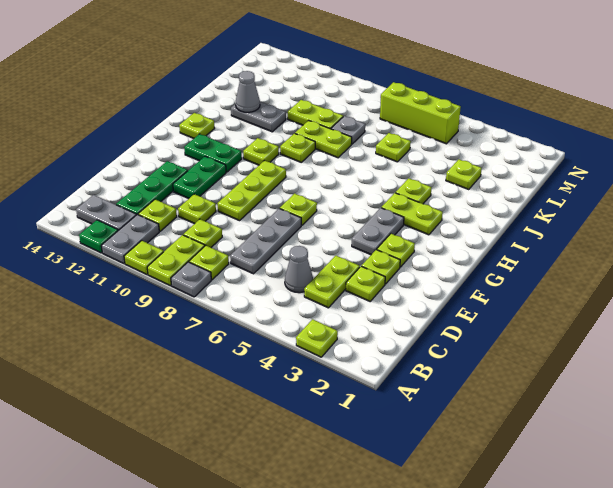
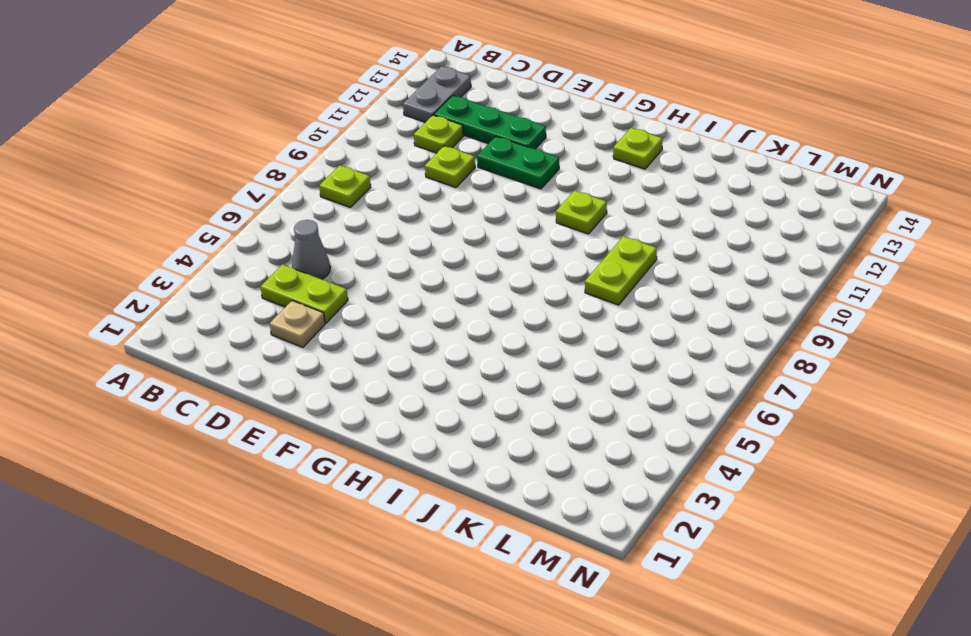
tan 1x1 plate [270,301,325,347] -> lime 1x1 plate [346,266,385,301]
none -> lime 1x1 plate [296,319,338,357]
none -> grey 1x1 plate [171,262,211,297]
none -> lime 1x2 plate [147,235,205,286]
none -> lime 1x1 plate [124,241,164,275]

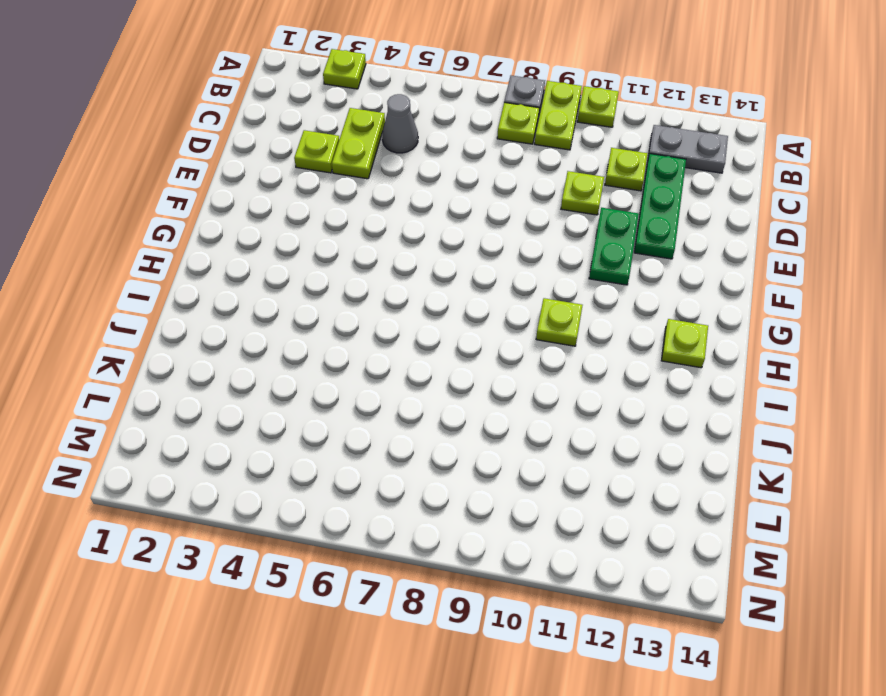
none -> grey 1x2 plate [101,215,159,264]
none -> green 1x1 plate [79,220,118,253]
none -> grey 1x3 plate [230,208,301,274]
none -> lime 1x1 plate [183,219,222,247]

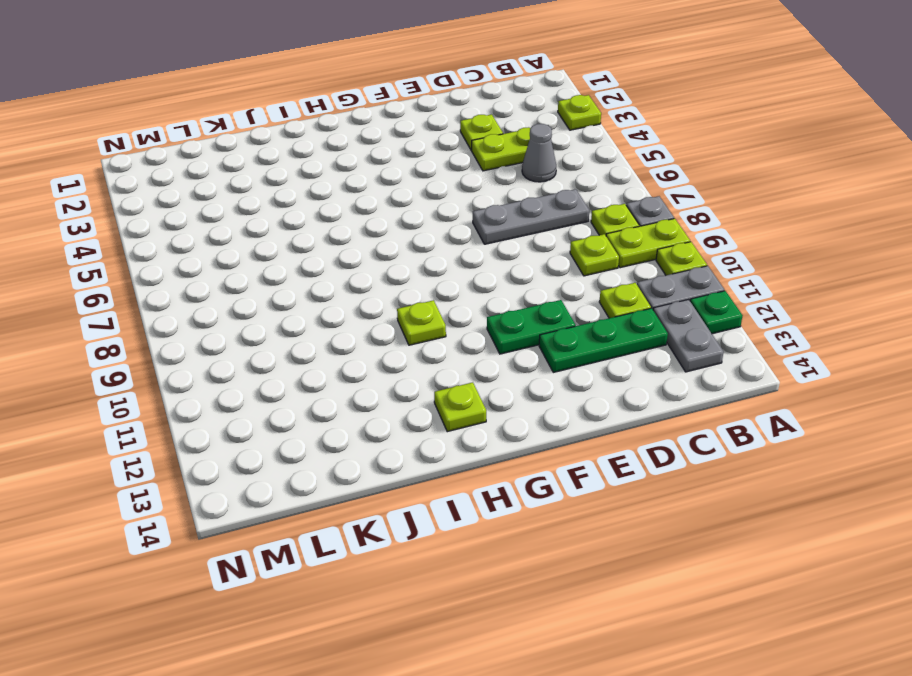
none -> lime 1x1 plate [178,194,216,224]
none -> lime 1x1 plate [362,250,400,284]
none -> lime 1x3 plate [217,160,286,221]
none -> lime 1x1 plate [377,234,415,267]

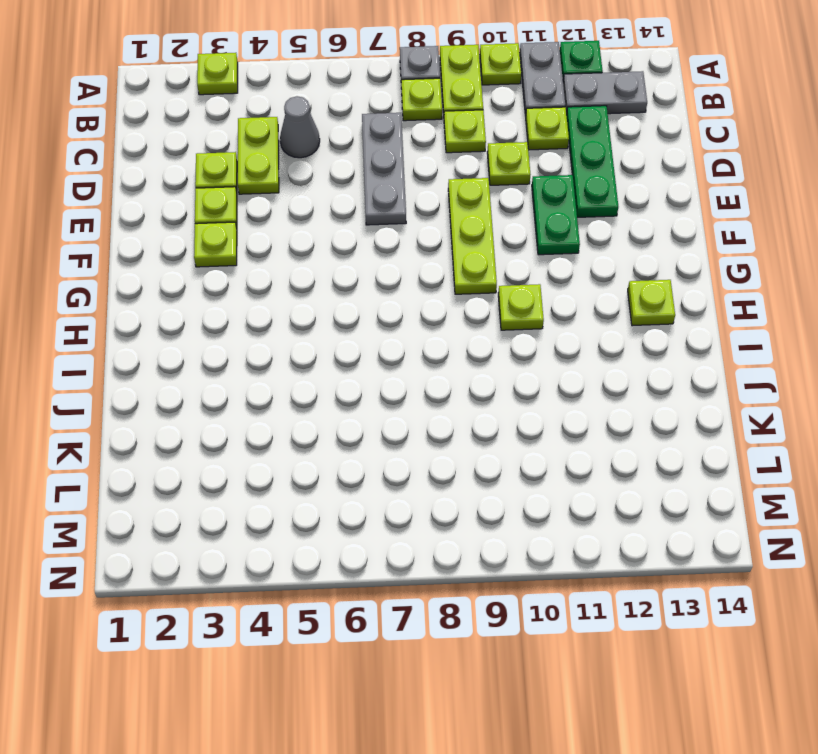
none -> grey 1x2 plate [352,208,404,255]
none -> lime 1x1 plate [280,193,317,225]
none -> green 1x2 plate [184,134,242,172]
none -> lime 1x2 plate [381,193,443,235]

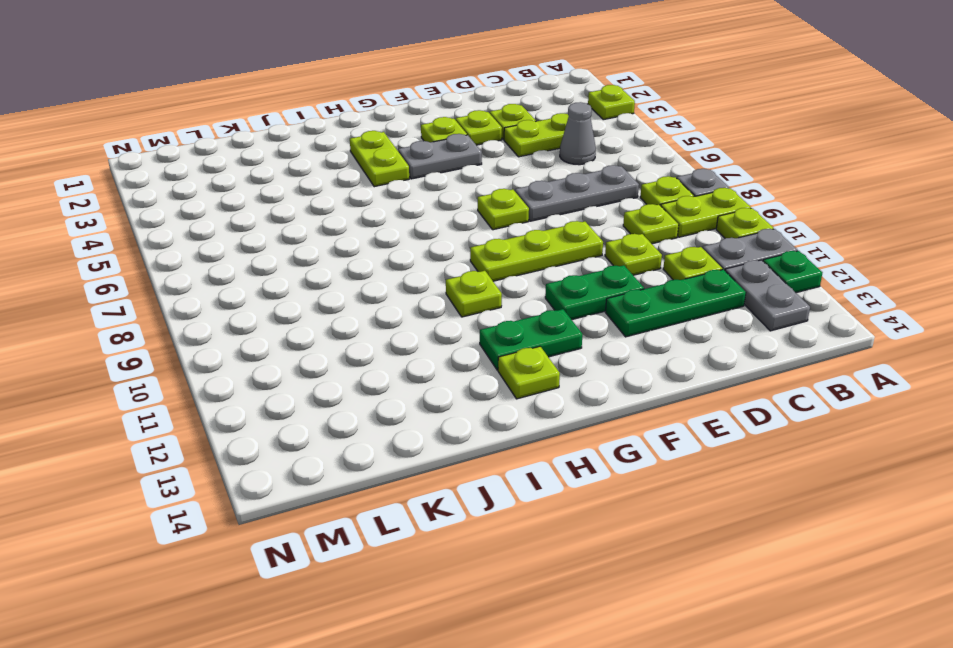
green 1x2 plate [480,309,583,370] -> green 1x2 plate turned to [184,134,242,172]
none -> lime 1x1 plate [395,178,432,204]
none -> lime 1x1 plate [280,133,315,162]
none -> lime 1x2 plate [295,120,352,158]
none -> grey 1x2 plate [231,102,286,132]

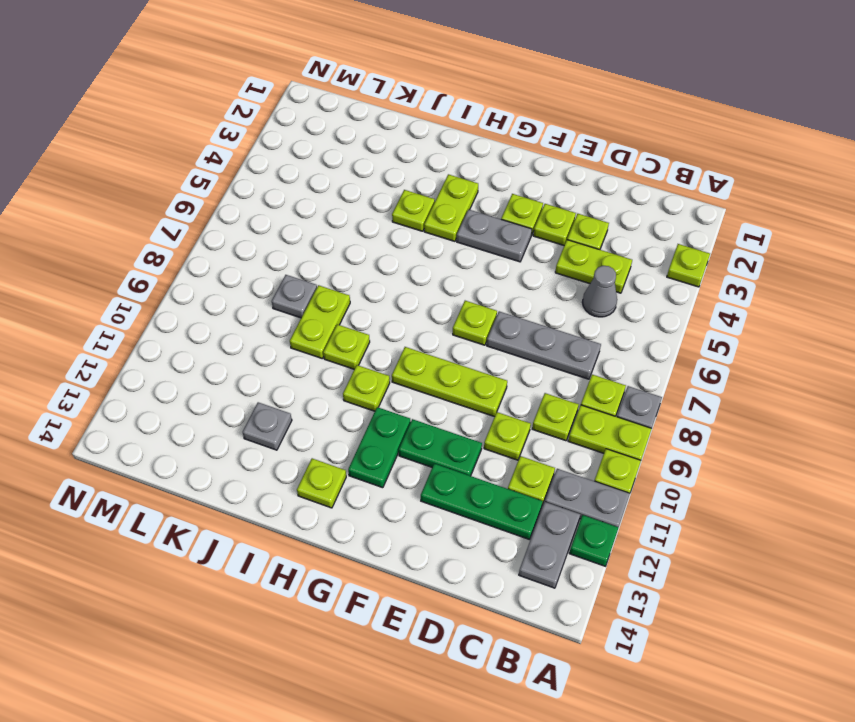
grey 1x1 plate [243,402,292,450] -> grey 1x2 plate [231,102,286,132]
none -> lime 1x1 plate [446,159,482,189]
none -> lime 1x1 plate [376,133,411,162]
none -> lime 1x2 plate [288,100,343,129]
none -> lime 1x3 brick [380,82,461,144]

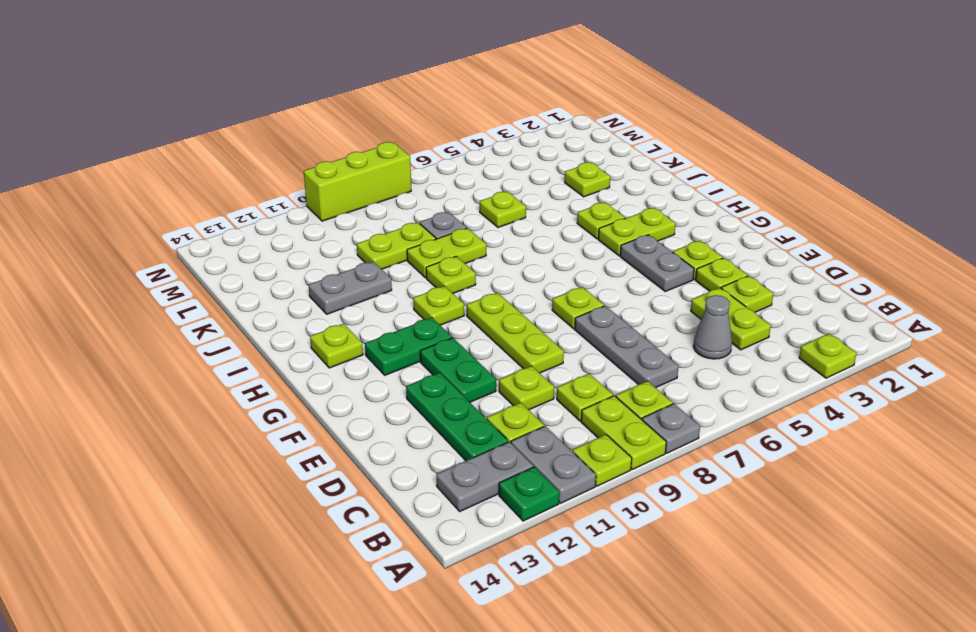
lime 1x3 brick [304,142,411,221] -> lime 1x3 brick moved to [380,82,461,144]
none -> grey 1x1 cone [236,71,260,112]

